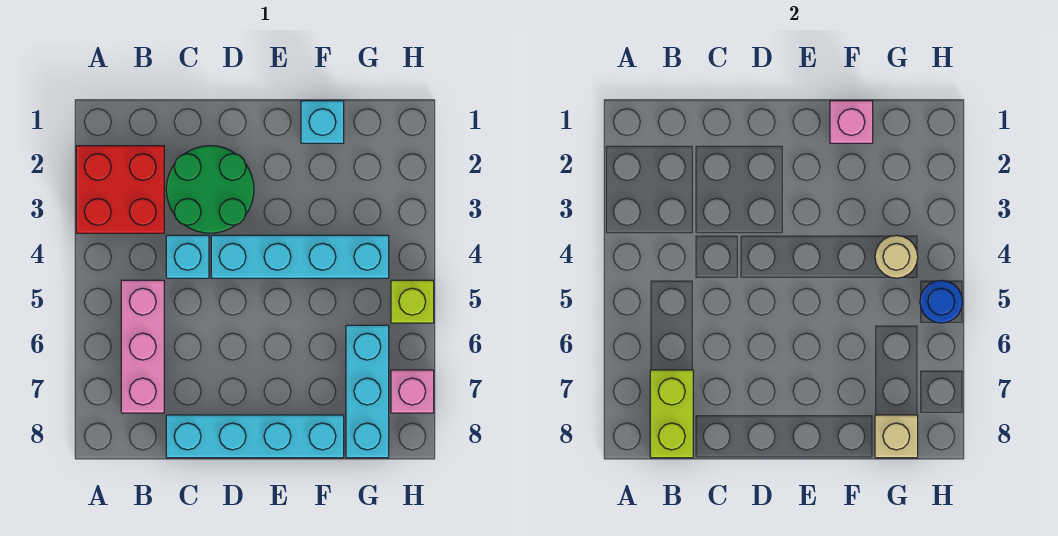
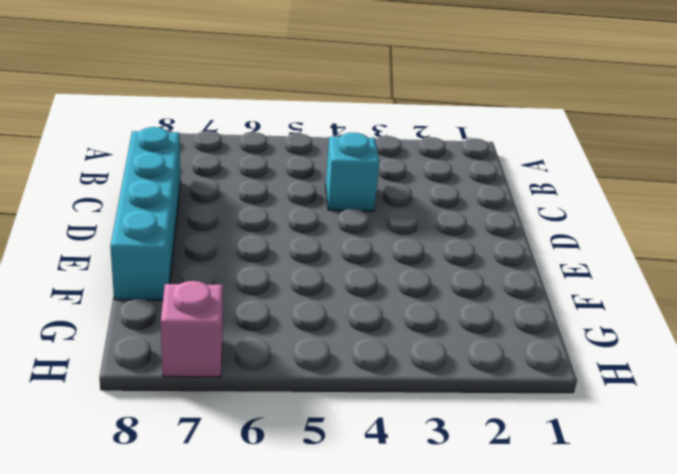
none -> red 2x2 brick [76,146,164,233]
none -> pink 1x3 brick [121,280,164,413]
none -> green 2x2 round brick [166,146,254,233]

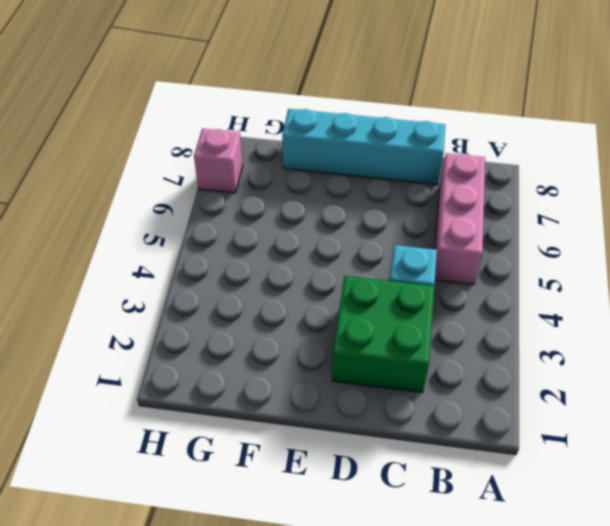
green 2x2 brick [332,276,434,393] -> green 2x2 round brick [166,146,254,233]
none -> red 2x2 brick [76,146,164,233]
none -> cyan 1x4 brick [211,235,389,278]
none -> cyan 1x1 brick [301,101,344,143]

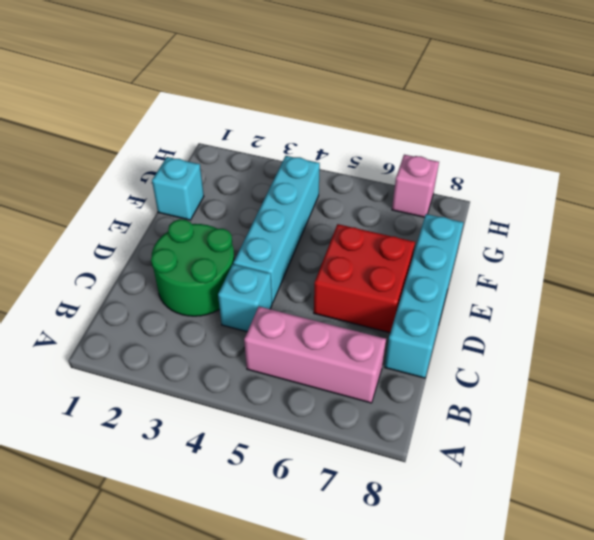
red 2x2 brick [314,224,415,333] -> red 2x2 brick moved to [76,146,164,233]
none -> cyan 1x3 brick [346,325,389,458]
none -> lime 1x1 brick [391,280,434,323]
none -> lime 1x2 brick [650,370,693,458]

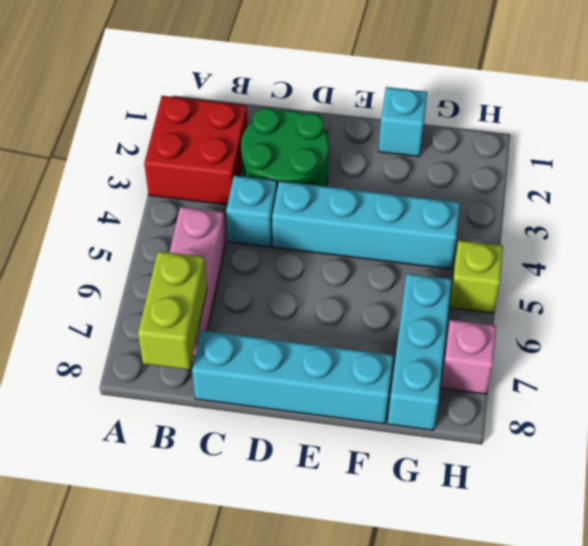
none -> pink 1x1 brick [830,101,873,143]
none -> tan 1x1 round brick [875,235,918,278]
none -> tan 1x1 brick [875,415,918,458]

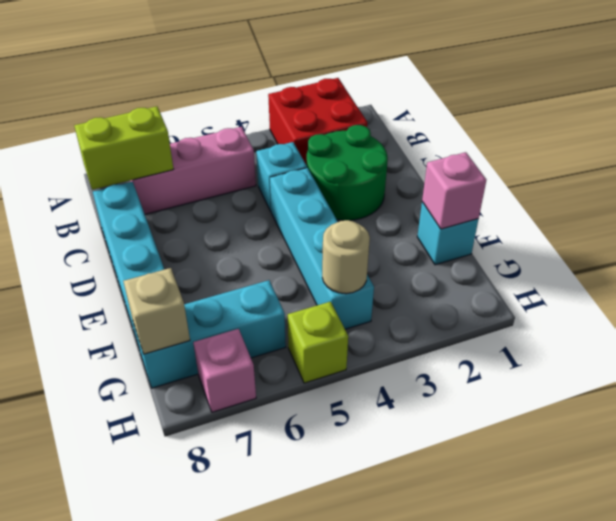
none -> blue 1x1 round brick [920,280,963,323]

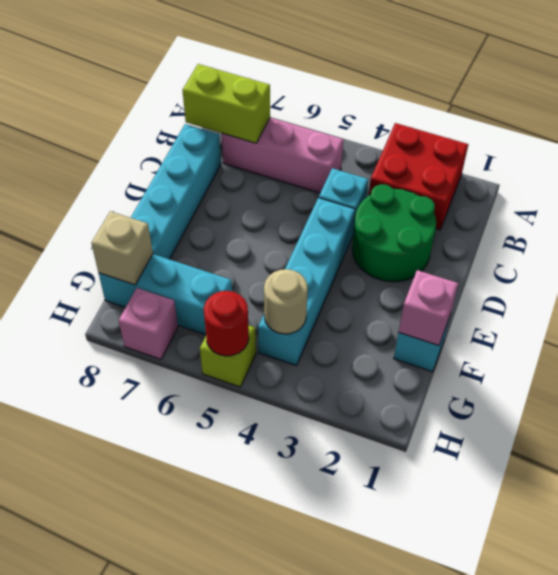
red 1x1 round brick [204,291,249,356] -> blue 1x1 round brick [920,280,963,323]

